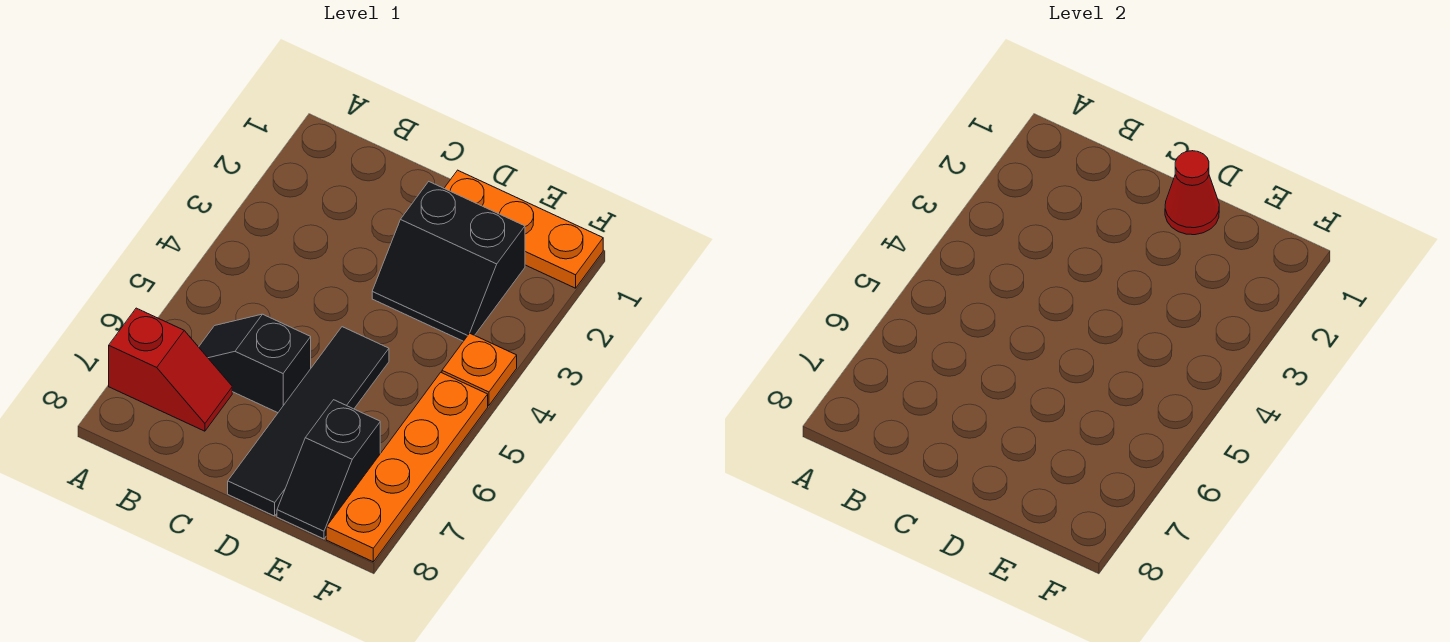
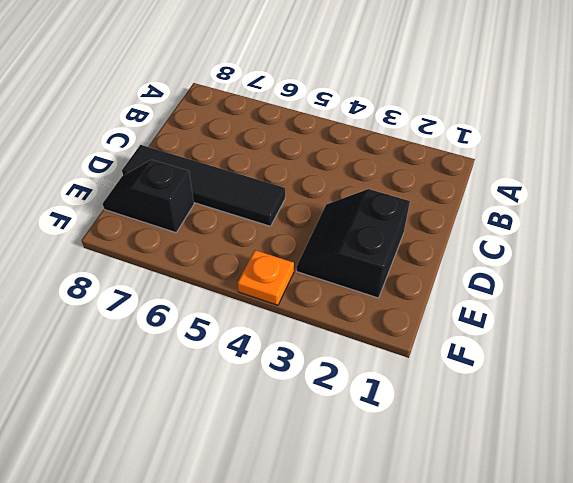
none -> red 1x2 slope [109,308,232,431]
none -> black 1x2 slope [199,314,311,413]

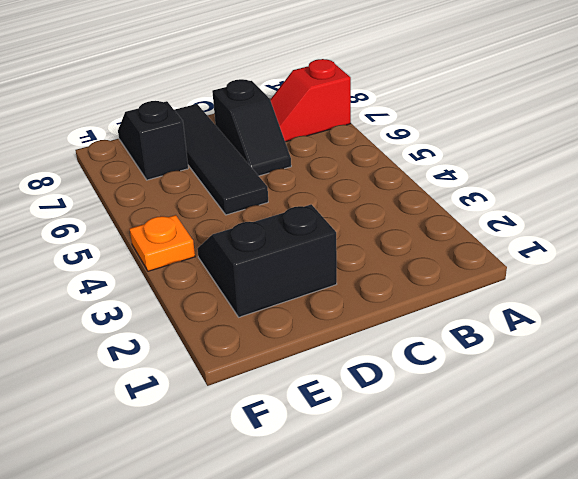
black 1x2 slope [212,79,291,176] -> black 1x2 slope turned to [199,314,311,413]
none -> orange 1x3 plate [444,170,603,288]
none -> orange 1x4 plate [326,373,488,562]

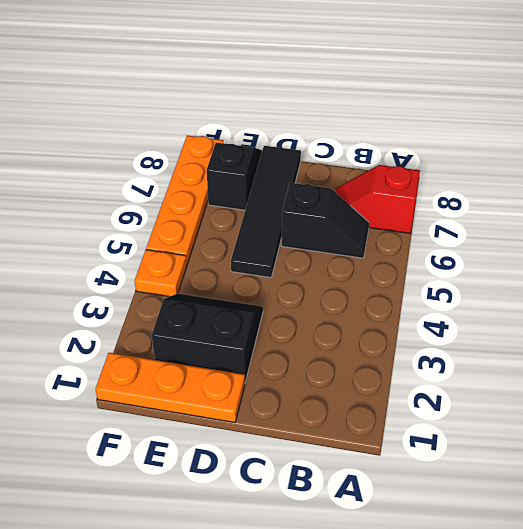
none -> red 1x1 cone [1165,151,1219,235]

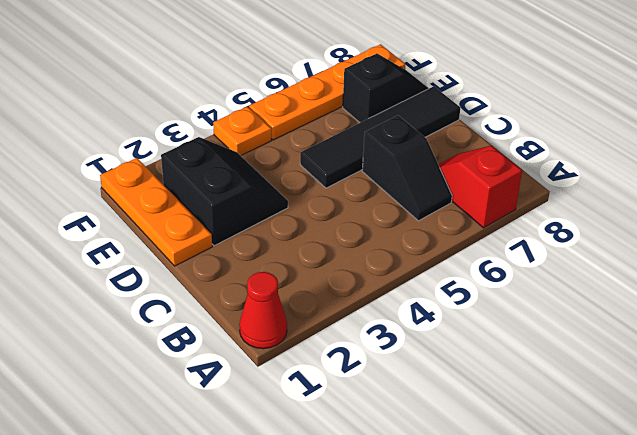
red 1x1 cone [239,272,287,349] -> red 1x1 cone moved to [1165,151,1219,235]

